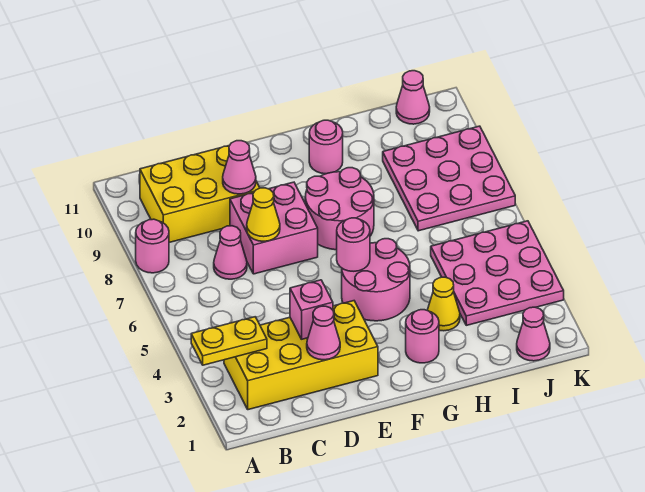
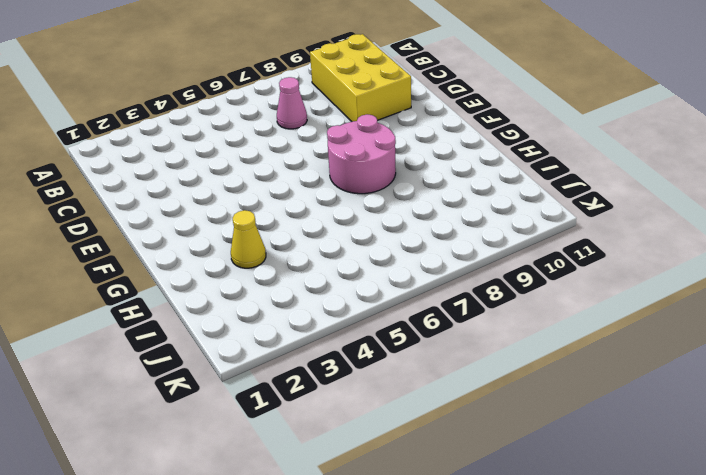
none -> pink 1x1 round brick [136,219,169,273]
none -> yellow 2x4 brick [224,301,378,410]
none -> pink 2x2 brick [230,182,318,274]

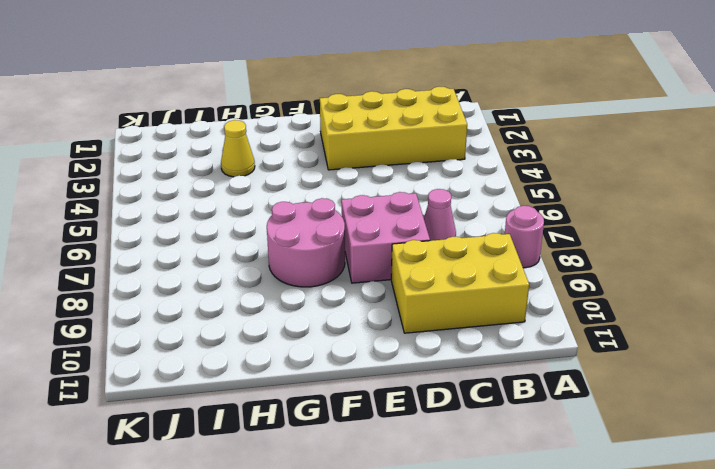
none -> pink 2x2 round brick [342,239,410,321]
none -> pink 1x1 round brick [406,310,439,363]
none -> pink 1x1 round brick [309,120,343,174]

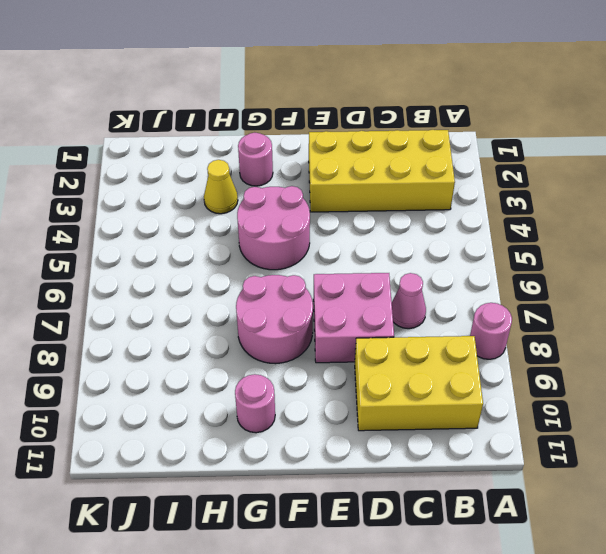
none -> pink 3x3 plate [431,221,564,325]
none -> pink 3x3 plate [383,126,515,231]
none -> pink 1x1 cone [517,307,550,361]

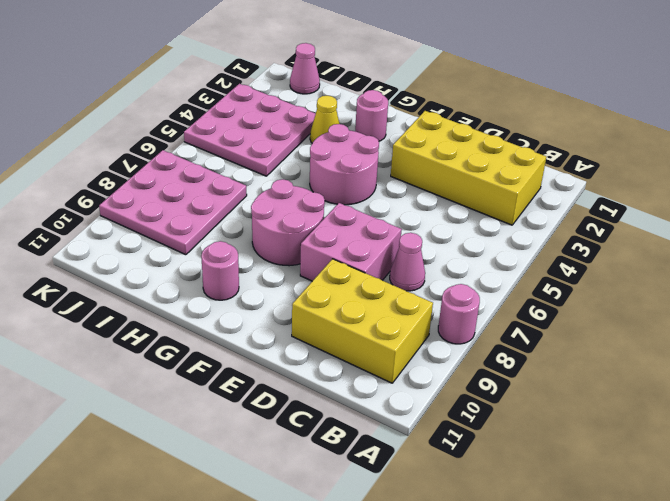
none -> pink 1x1 cone [396,71,430,124]
none -> yellow 1x2 plate [191,317,267,365]
none -> pink 1x1 cone [307,306,340,360]

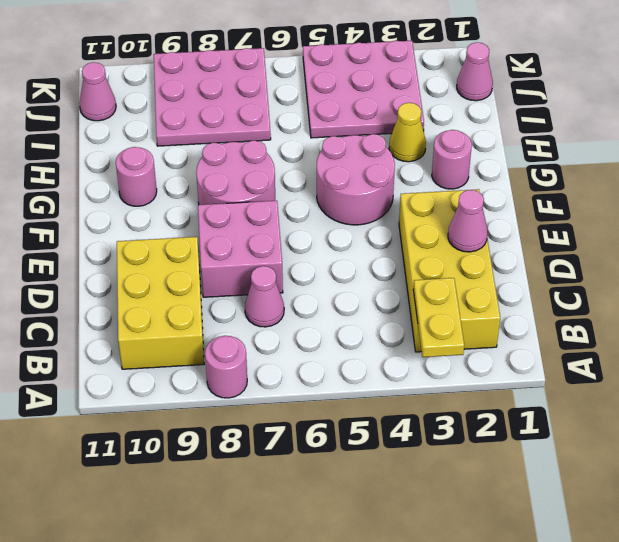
none -> pink 1x1 brick [290,280,333,339]
none -> yellow 1x1 cone [247,188,280,241]
none -> pink 1x1 cone [223,141,256,194]

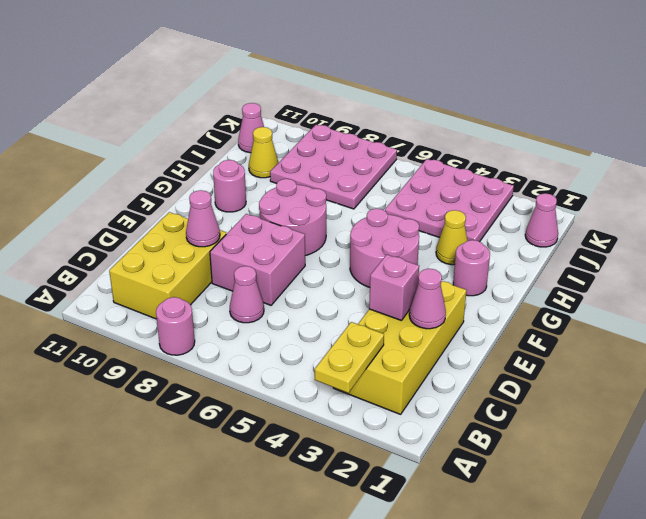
yellow 1x1 cone [249,127,279,178] -> yellow 1x1 cone moved to [247,188,280,241]
none -> pink 1x1 round brick [337,218,370,271]

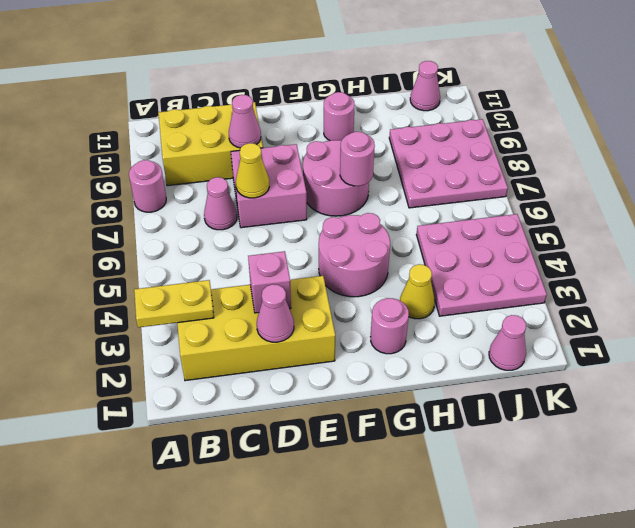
pink 1x1 round brick [340,132,375,186] -> pink 1x1 round brick moved to [337,218,370,271]

